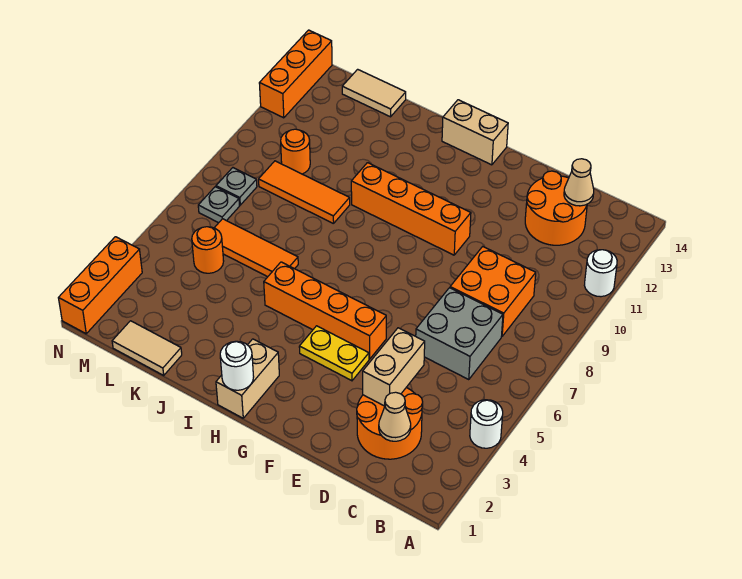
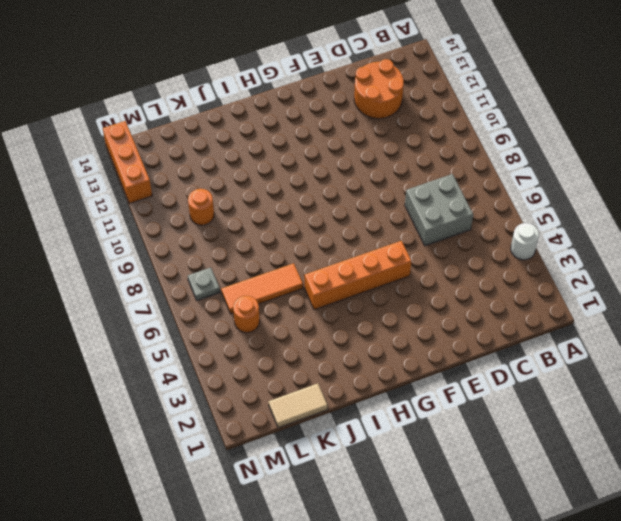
none -> white 1x1 round brick [584,250,617,297]
none -> orange 2x2 round brick [357,388,423,459]
none -> orange 2x2 brick [450,247,536,336]

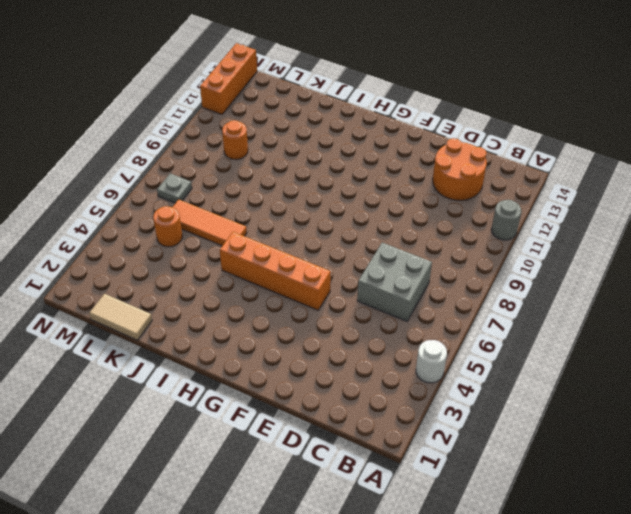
grey 1x1 round brick [491,200,521,240] -> white 1x1 round brick [584,250,617,297]
none -> orange 2x2 round brick [357,388,423,459]
none -> orange 2x2 brick [450,247,536,336]
none -> yellow 1x2 plate [299,326,369,381]

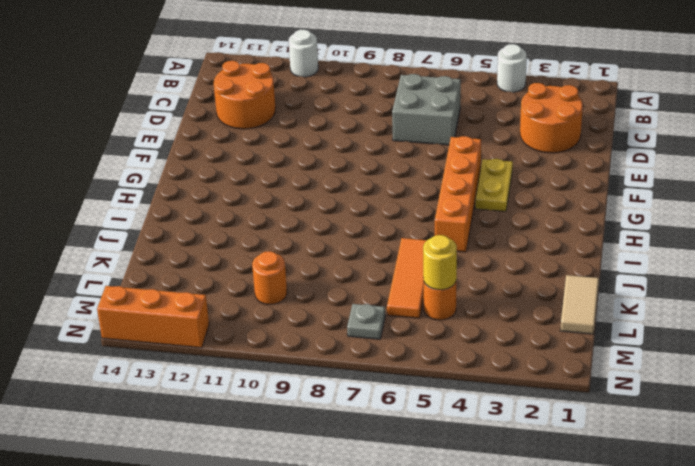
yellow 1x1 round brick [423,235,457,290] -> none
none -> orange 2x2 brick [450,247,536,336]
none -> orange 1x4 brick [351,163,471,255]
none -> tan 1x2 brick [442,100,508,165]

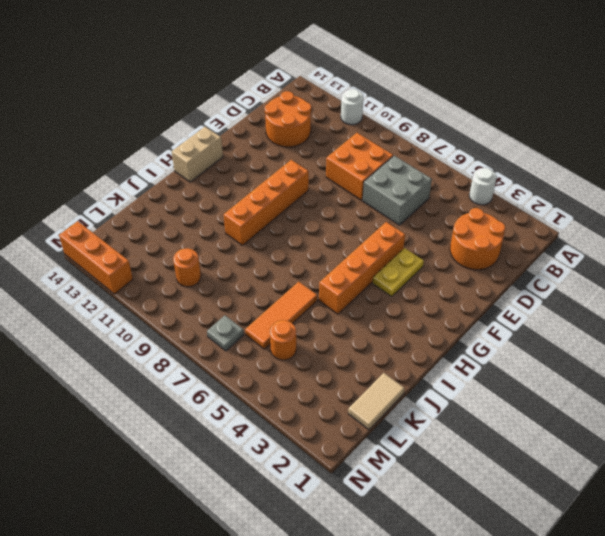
none -> tan 1x2 brick [216,339,279,418]
none -> orange 1x3 tile [259,161,350,224]
none -> tan 1x2 tile [342,69,406,117]

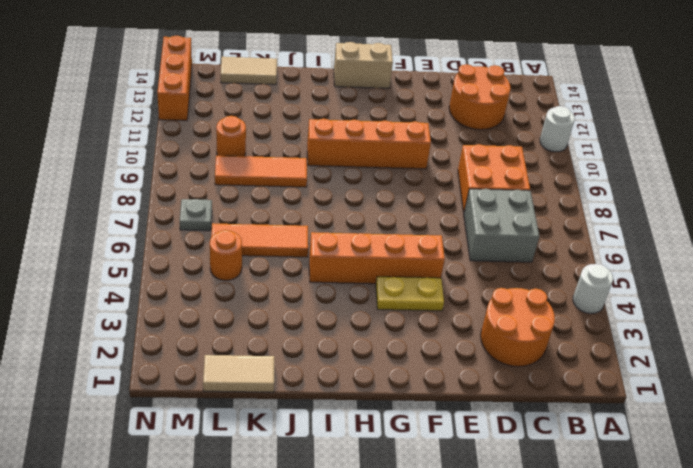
none -> tan 1x2 brick [216,339,279,418]
none -> grey 1x1 plate [216,168,257,205]
none -> orange 1x3 brick [59,237,142,334]

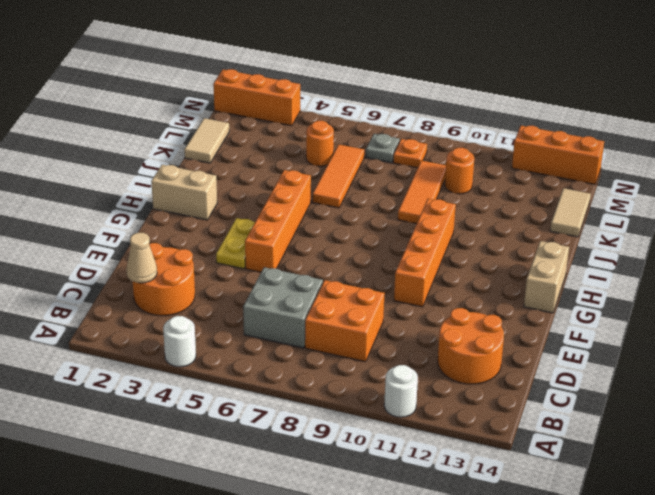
orange 1x1 plate [393,139,427,168] -> grey 1x1 plate [216,168,257,205]
none -> tan 1x1 cone [564,159,594,206]
none -> tan 1x2 brick [363,328,425,406]
none -> white 1x1 round brick [220,341,254,390]

